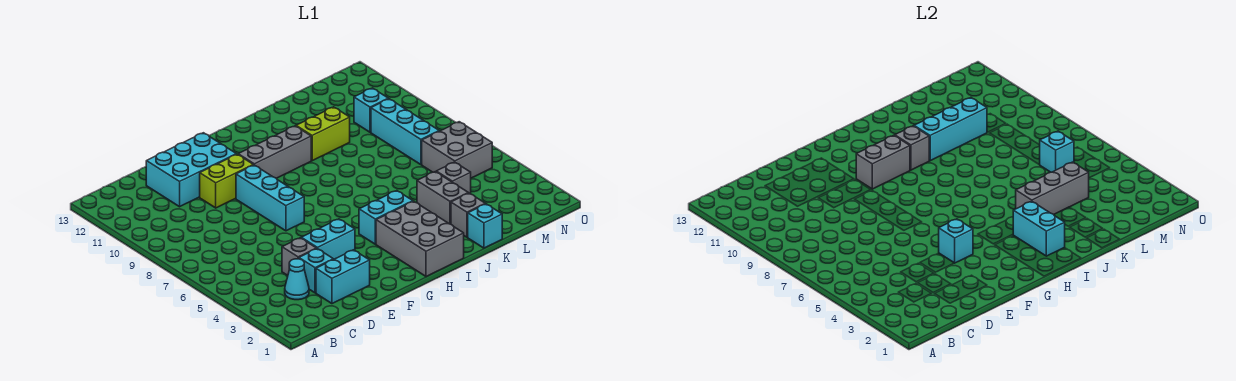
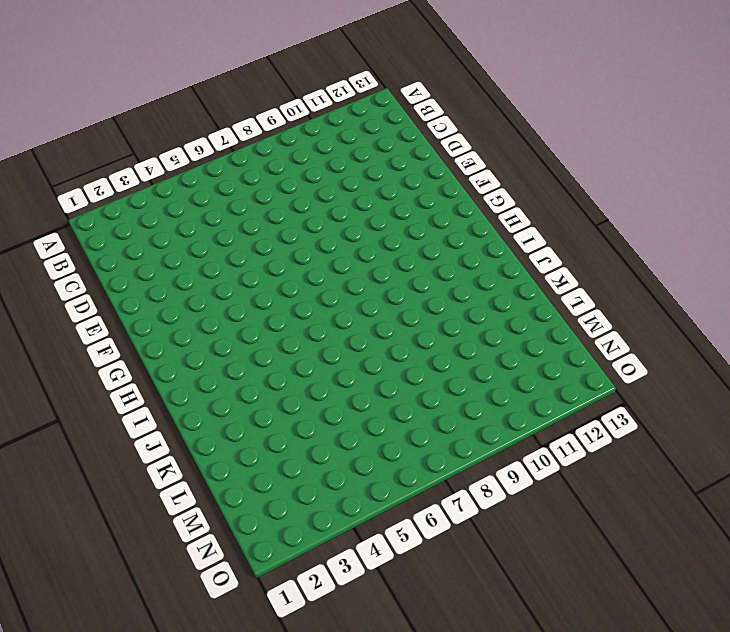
none -> cyan 1x1 cone [285,259,309,300]
none -> cyan 1x2 brick [316,250,370,304]
none -> cyan 1x1 brick [299,249,333,293]

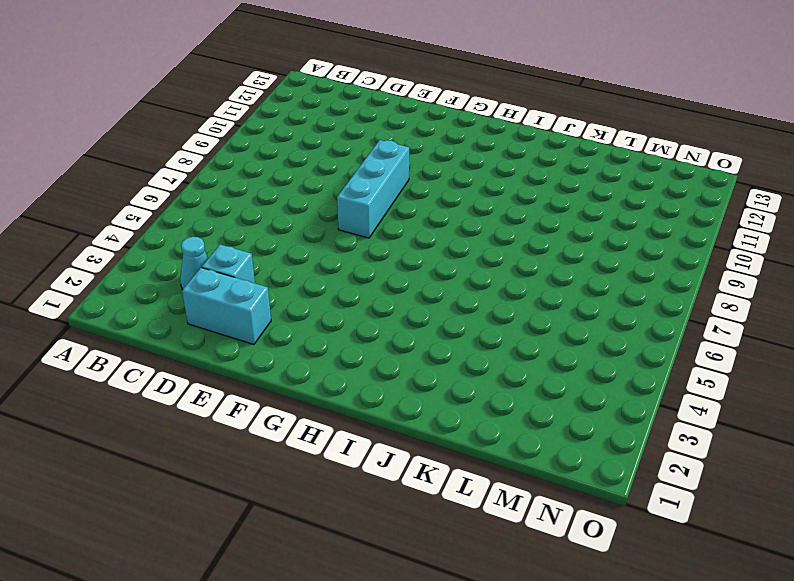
none -> grey 1x1 brick [282,238,316,276]
none -> cyan 2x3 brick [146,133,236,207]
none -> cyan 1x2 brick [301,219,355,259]

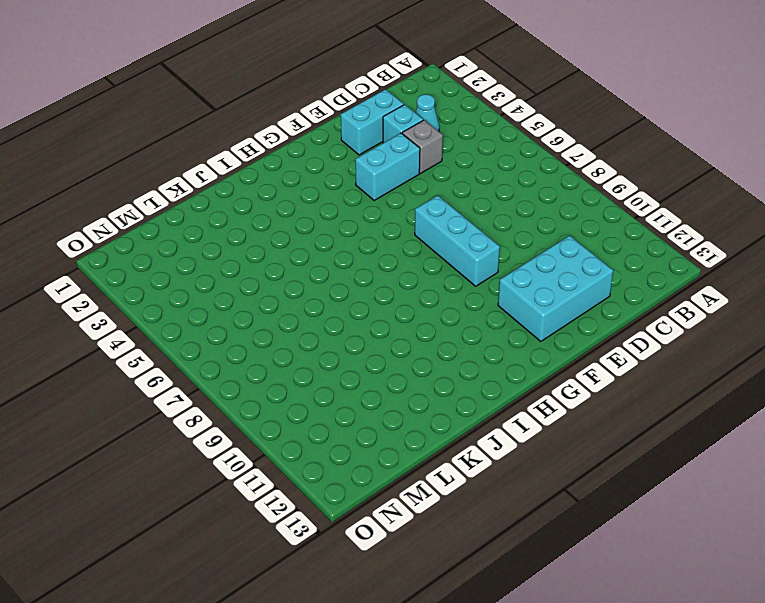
none -> lime 1x2 brick [200,154,253,208]
none -> grey 1x3 brick [238,126,311,178]
none -> grey 2x3 brick [376,201,464,277]

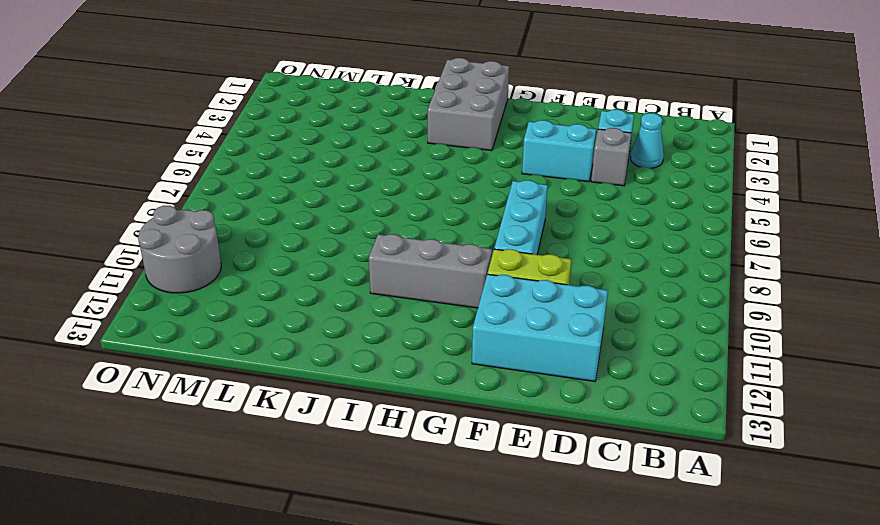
grey 2x2 round brick [138,206,221,293] -> none
none -> cyan 1x2 brick [316,250,370,304]
none -> cyan 1x2 brick [359,191,413,244]
none -> lime 1x2 brick [296,107,350,161]

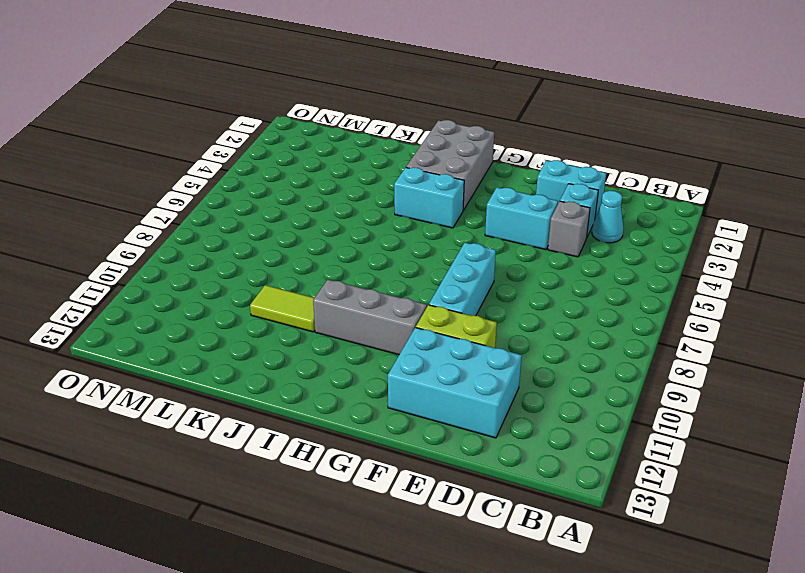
lime 1x2 tile [250,285,315,332] -> lime 1x2 brick [296,107,350,161]
none -> cyan 1x1 brick [468,204,502,248]
none -> grey 1x1 brick [451,193,485,237]
none -> grey 1x2 brick [417,172,468,224]

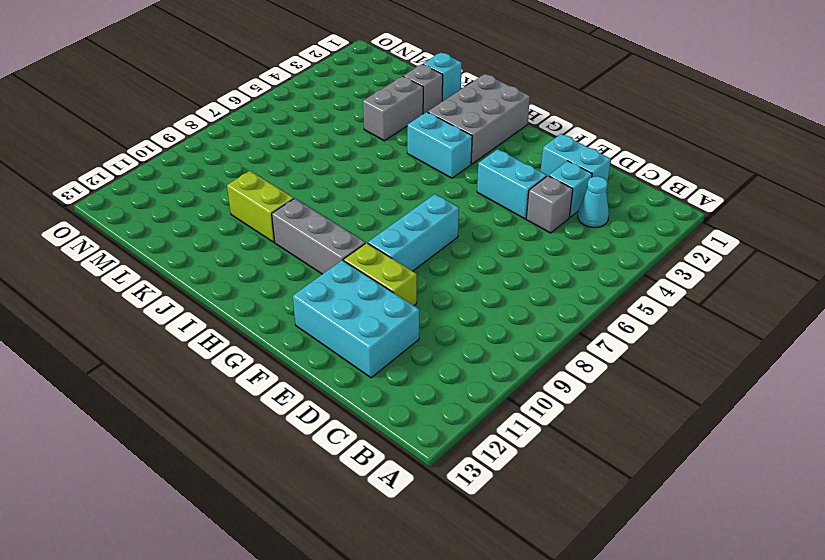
none -> grey 1x1 brick [436,162,471,194]
none -> grey 2x2 brick [422,122,492,178]
none -> cyan 1x3 brick [371,99,439,165]

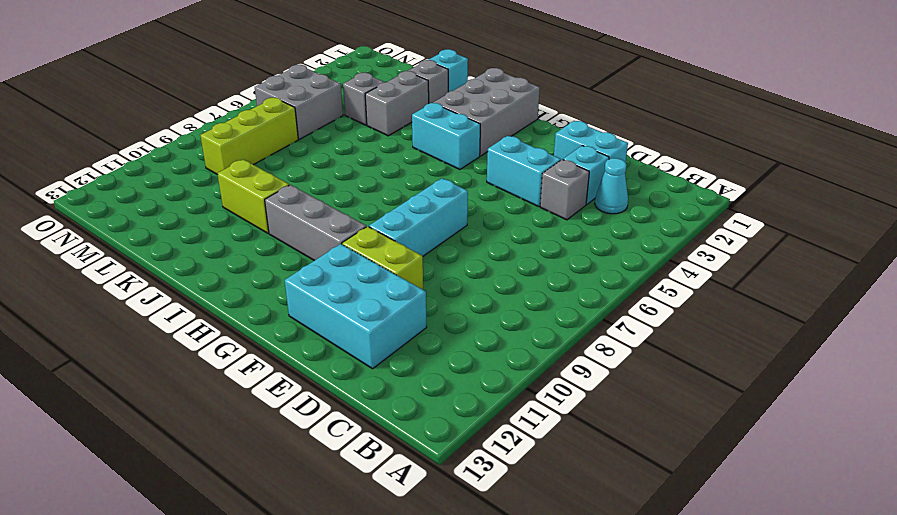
lime 1x3 brick [200,98,298,175] -> cyan 1x3 brick [371,99,439,165]
none -> cyan 1x1 brick [354,88,388,132]
none -> cyan 1x1 brick [939,219,973,263]
none -> grey 1x2 brick [856,135,910,189]

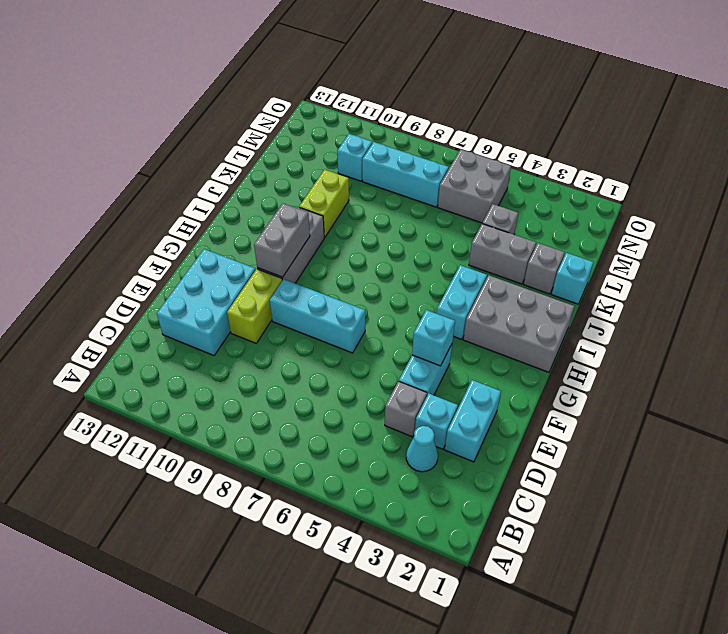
none -> cyan 1x2 brick [1013,201,1065,256]
none -> grey 1x1 brick [895,126,929,170]
none -> grey 1x3 brick [1016,162,1089,214]

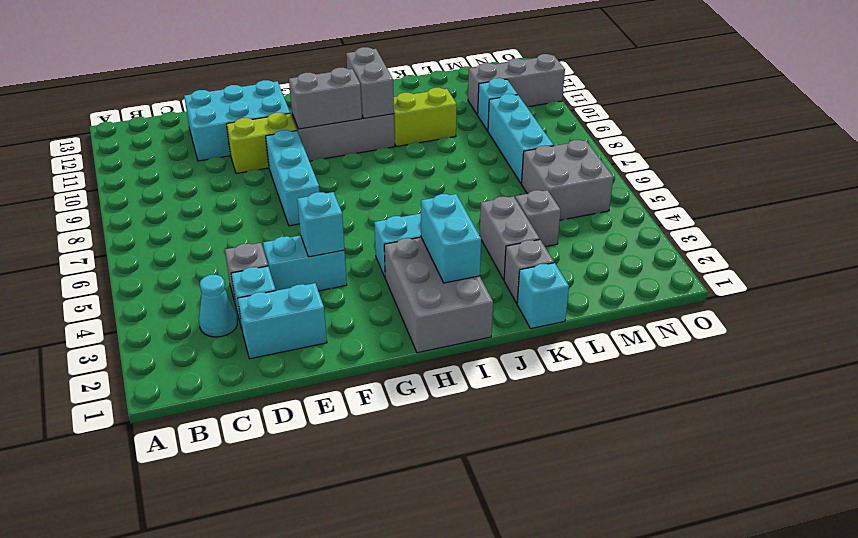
grey 1x2 brick [346,47,394,118] -> grey 1x1 brick [895,126,929,170]
grey 1x3 brick [468,54,565,115] -> grey 1x3 brick moved to [1016,162,1089,214]
none -> cyan 1x3 brick [914,98,987,161]
none -> cyan 1x1 brick [1040,131,1074,172]

